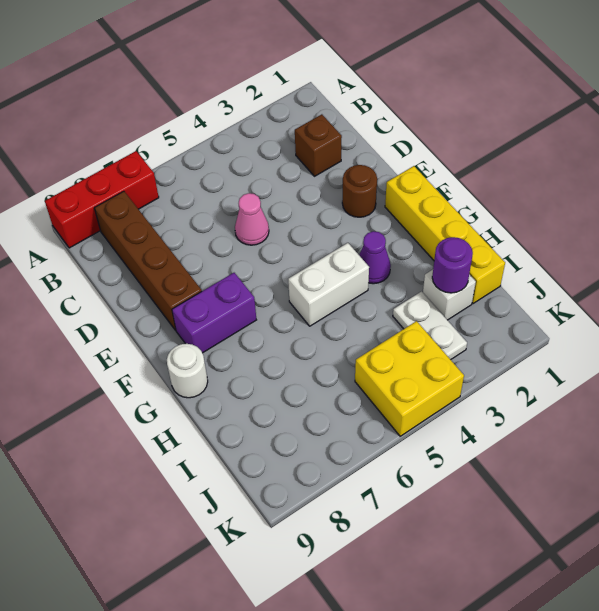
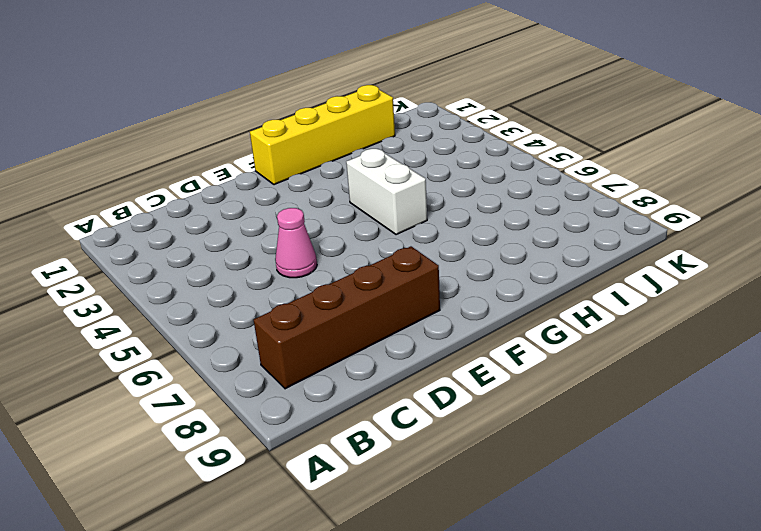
none -> red 1x3 brick [45,151,159,248]
none -> brown 1x1 brick [295,114,342,176]
none -> brown 1x1 round brick [342,165,377,217]

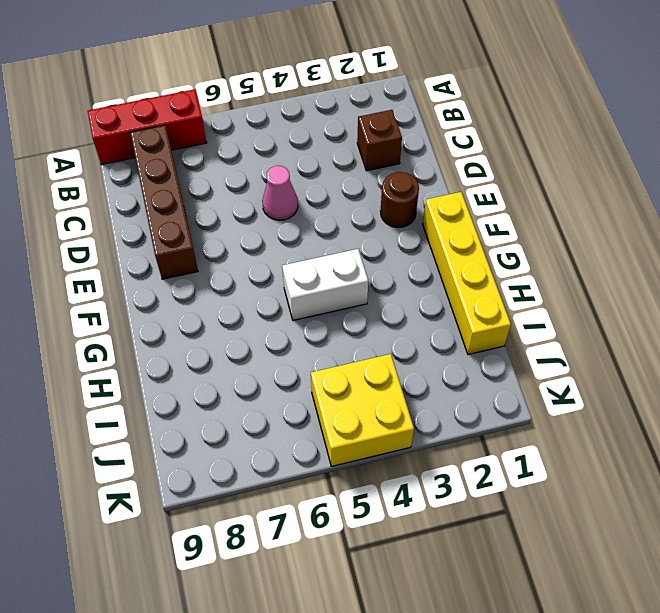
none -> purple 1x2 brick [172,273,256,353]
none -> purple 1x1 cone [359,231,391,284]
none -> white 1x1 round brick [167,344,208,398]

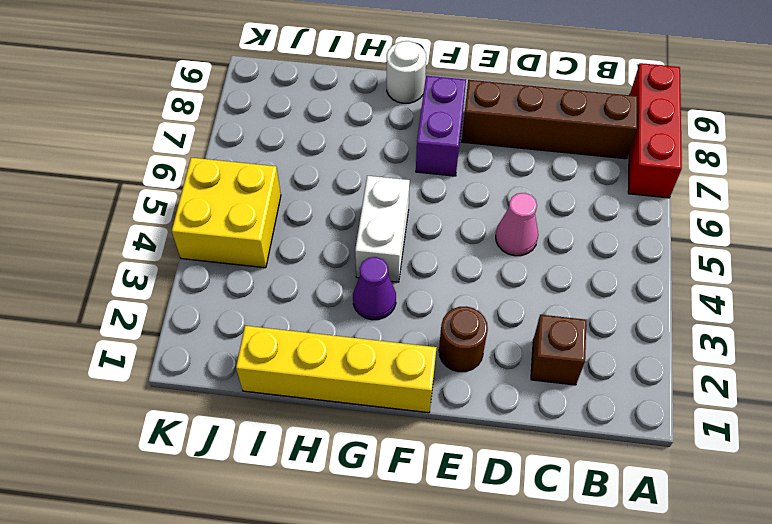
none -> white 1x1 brick [423,270,476,320]
none -> white 1x2 plate [393,291,467,360]
none -> purple 1x1 round brick [432,237,473,293]

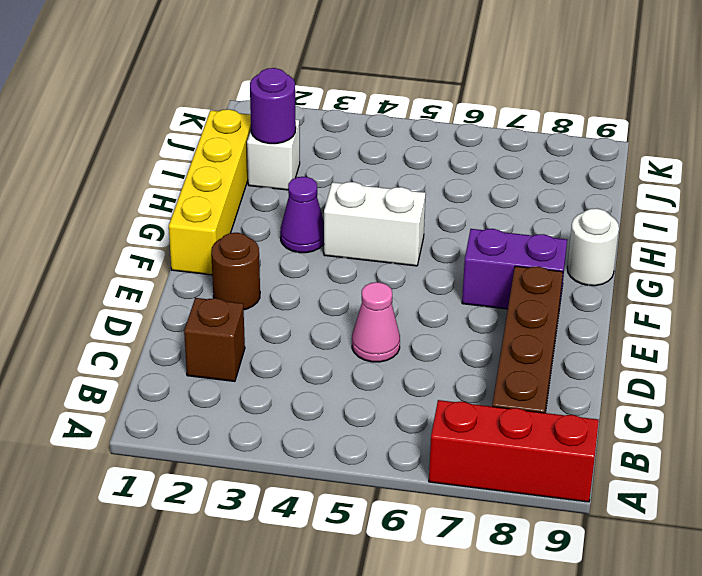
none -> white 1x2 plate [393,291,467,360]
none -> yellow 2x2 brick [355,321,464,436]

